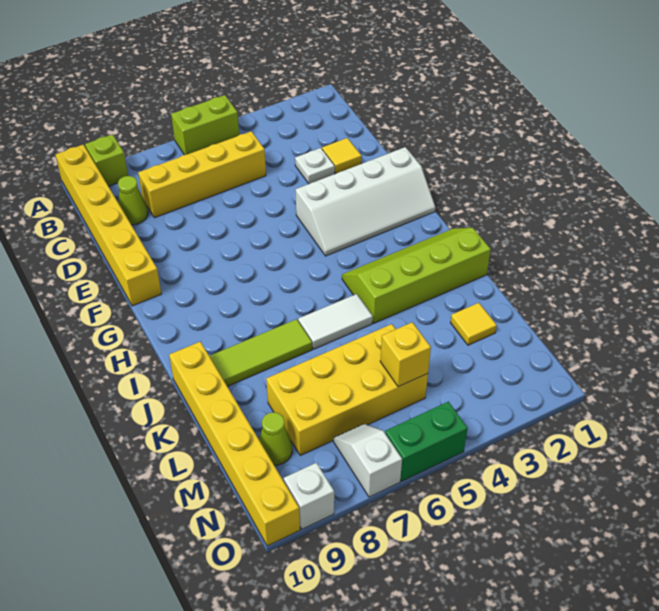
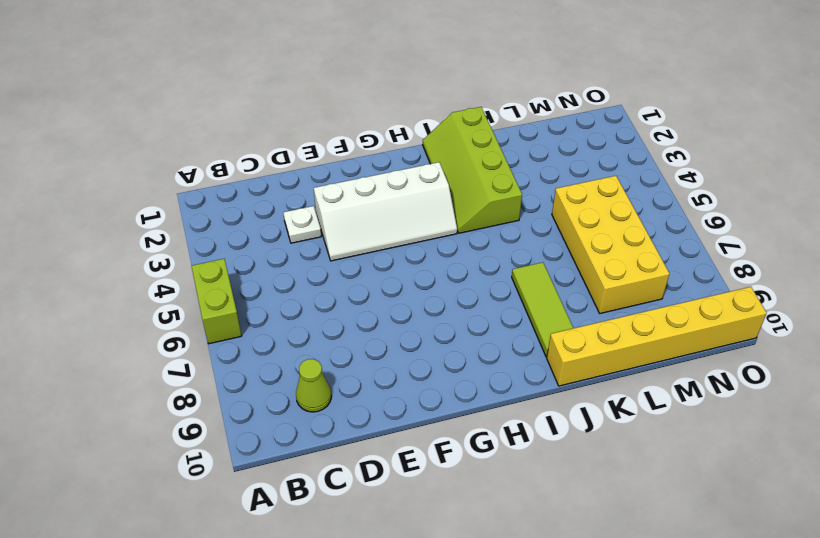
white 2x4 slope [314,162,457,261] -> white 2x4 slope turned to [296,147,435,256]
none -> lime 1x1 brick [85,134,128,186]
none -> yellow 1x6 brick [55,145,161,306]
none -> yellow 1x4 brick [138,131,266,218]

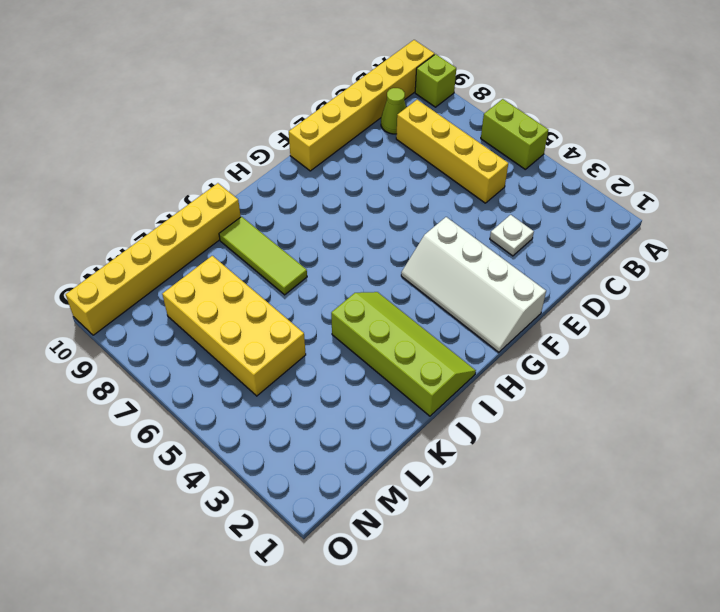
none -> yellow 1x1 tile [322,138,362,173]
none -> white 1x2 tile [298,294,373,349]
none -> yellow 1x1 tile [450,303,497,345]

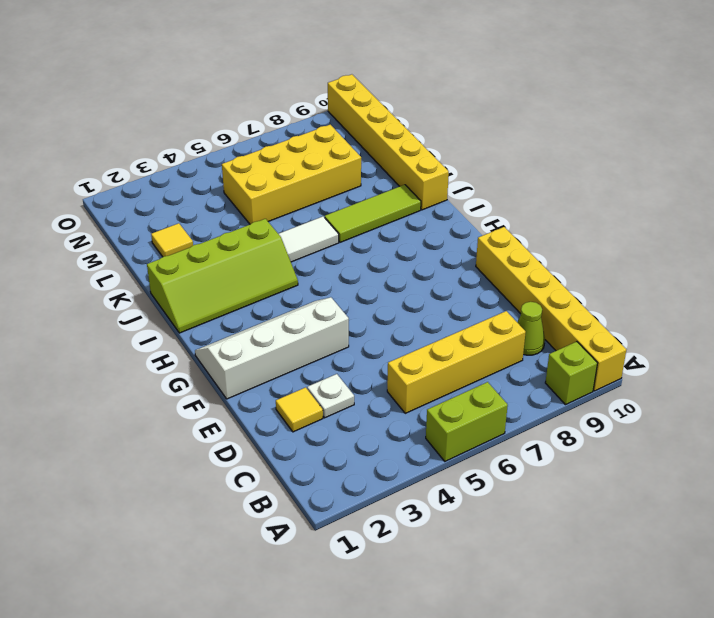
none -> lime 1x1 cone [259,412,292,465]
none -> white 1x2 slope [334,424,402,497]
none -> green 1x2 brick [385,402,468,481]

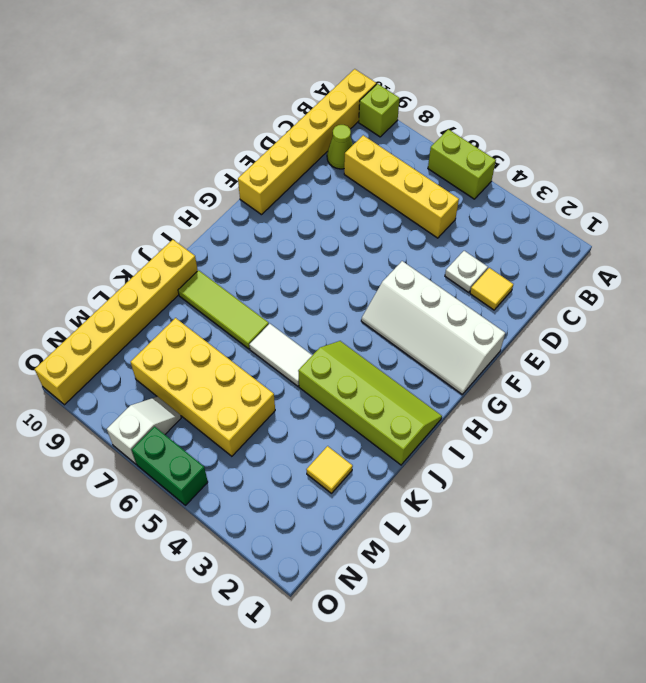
none -> lime 1x1 cone [259,412,292,465]
none -> white 1x1 brick [284,463,334,529]
none -> yellow 1x1 brick [380,322,431,387]

